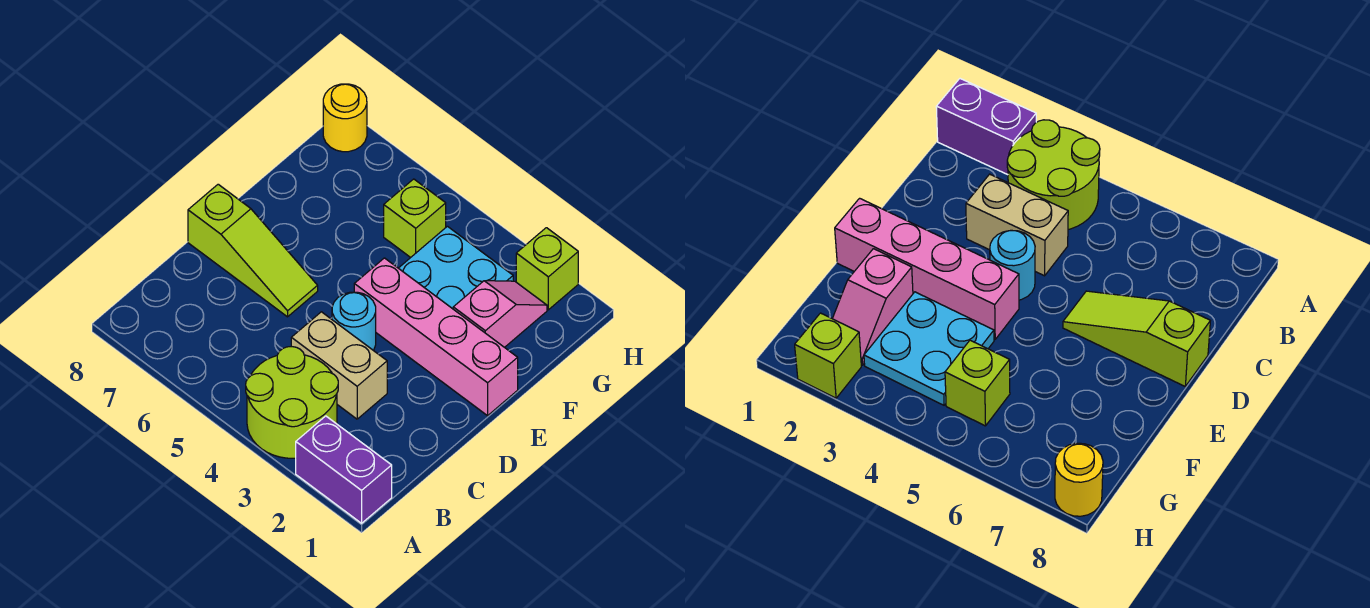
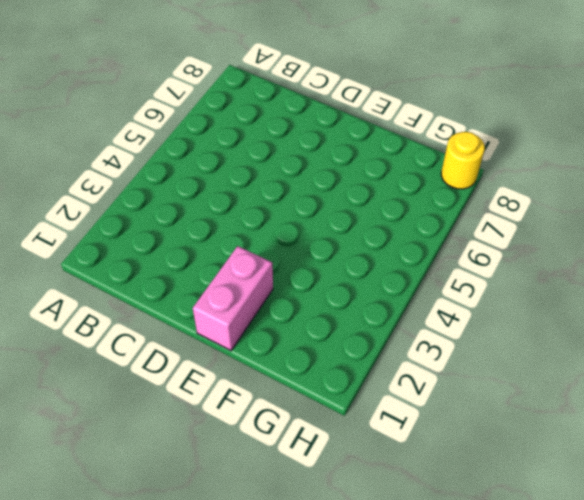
pink 1x2 brick [193,246,273,351] -> pink 1x4 brick [354,258,518,416]
none -> purple 1x2 brick [296,416,392,523]
none -> lime 2x2 round brick [246,346,338,458]

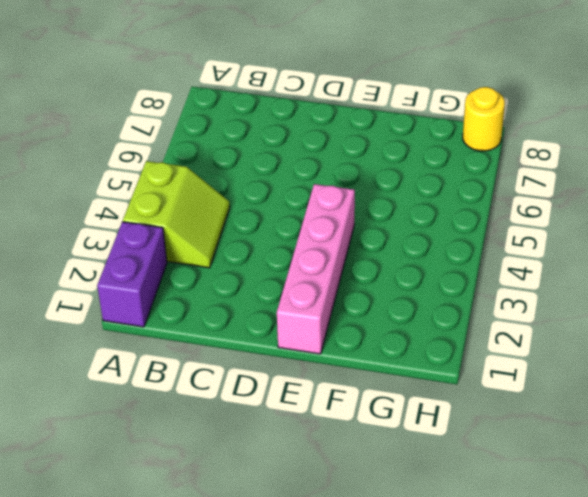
lime 2x2 slope [123,161,230,268] -> lime 2x2 round brick [246,346,338,458]
none -> tan 1x2 brick [291,312,387,419]
none -> cyan 1x1 round brick [332,292,376,350]

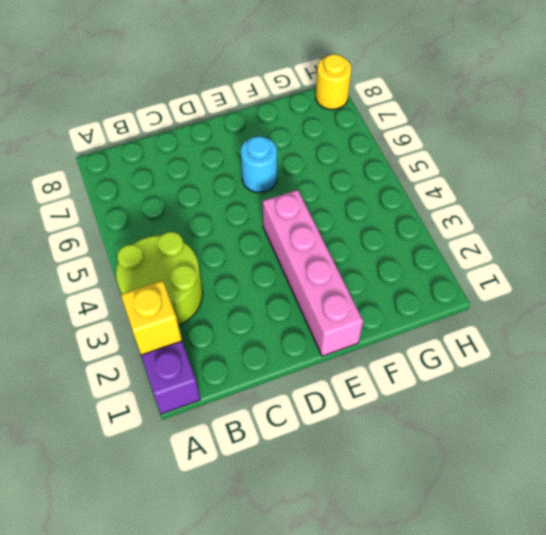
yellow 1x1 brick [121,281,182,355] -> none
cyan 1x1 round brick [241,136,277,193] -> cyan 1x1 round brick moved to [332,292,376,350]
none -> tan 1x2 brick [291,312,387,419]
none -> lime 1x3 slope [188,184,318,317]

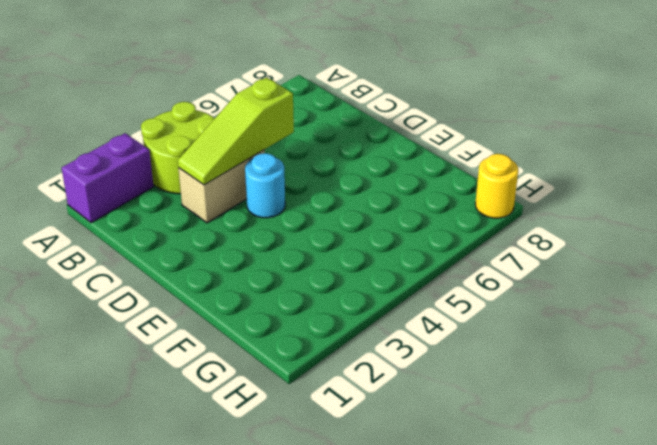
lime 1x3 slope [178,77,294,185] -> lime 1x3 slope moved to [188,184,318,317]
none -> pink 1x4 brick [354,258,518,416]
none -> pink 1x2 slope [453,281,547,347]

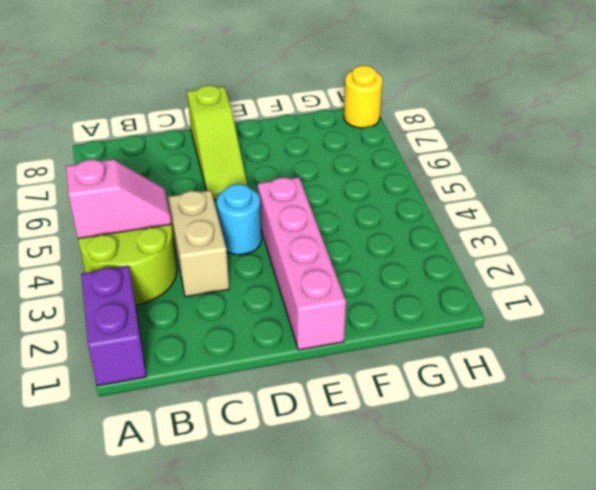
pink 1x2 slope [66,159,171,239] -> pink 1x2 slope moved to [453,281,547,347]
none -> cyan 2x2 plate [399,226,513,309]
none -> lime 1x1 brick [384,179,446,258]

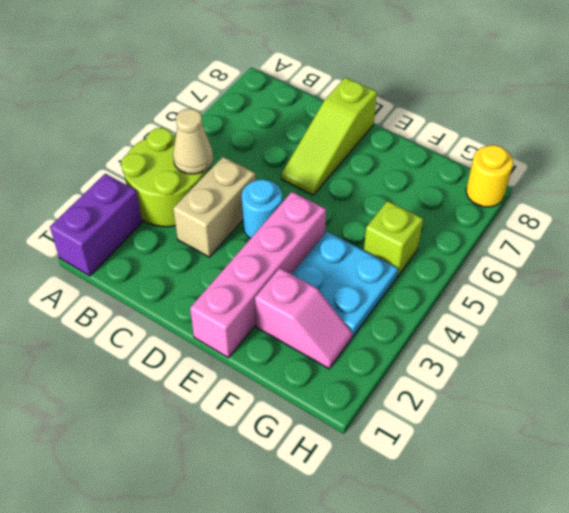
tan 1x1 cone [173,109,213,174] -> none
none -> lime 1x1 brick [516,228,578,310]

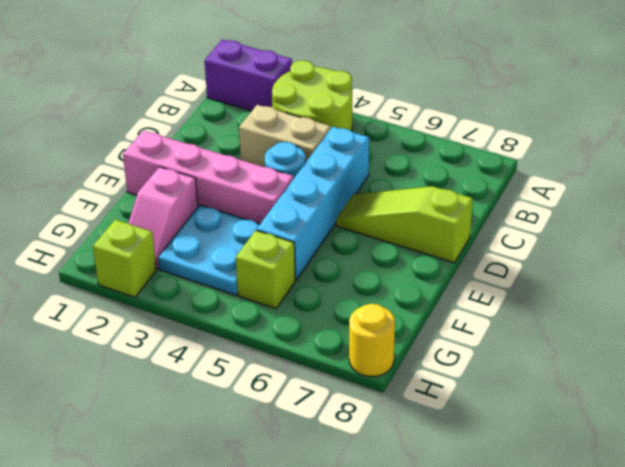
cyan 1x4 brick [257,127,369,280] -> none

